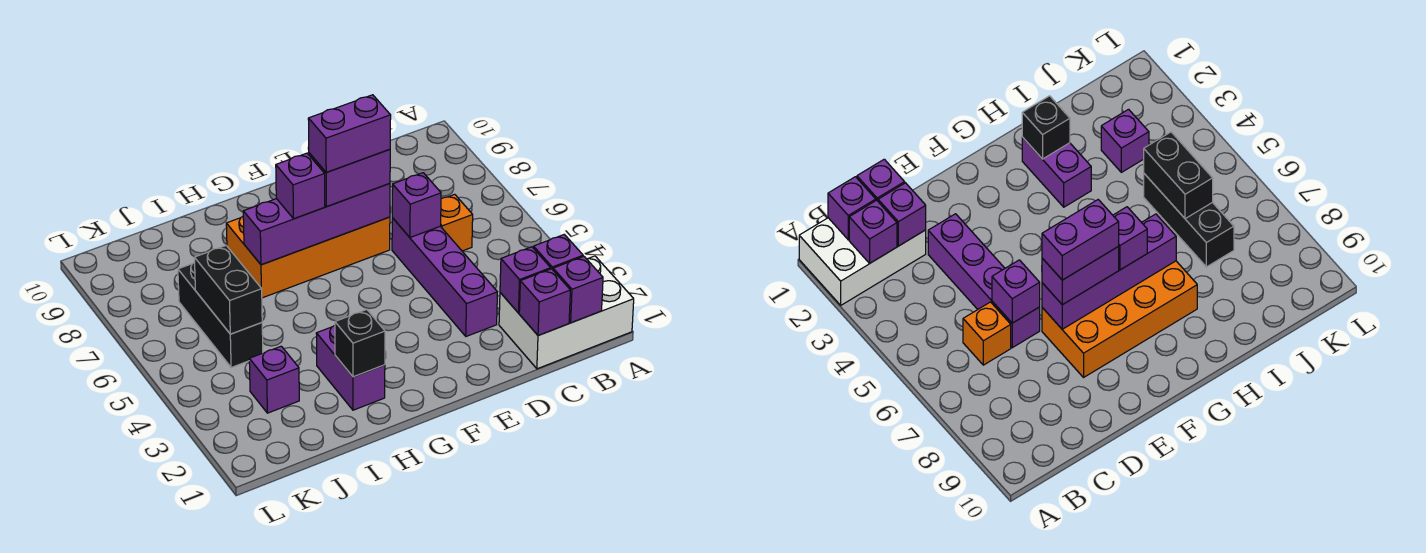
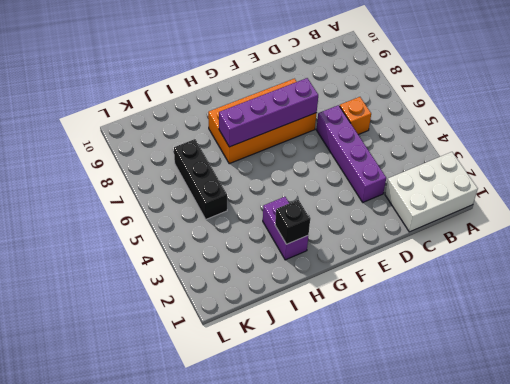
none -> purple 1x1 brick [249,346,299,413]
none -> purple 1x1 brick [553,257,603,323]
none -> purple 1x1 brick [533,235,583,270]

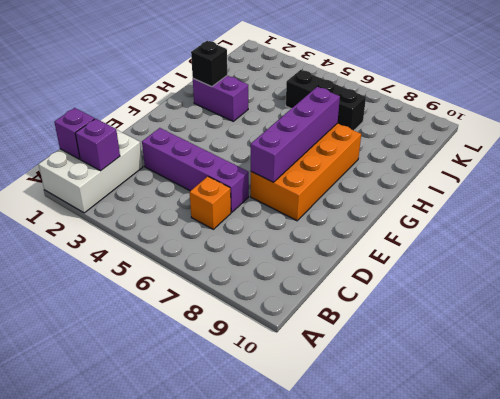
none -> purple 1x1 brick [249,346,299,413]
none -> purple 1x1 brick [519,269,570,336]
none -> purple 1x1 brick [500,247,551,313]

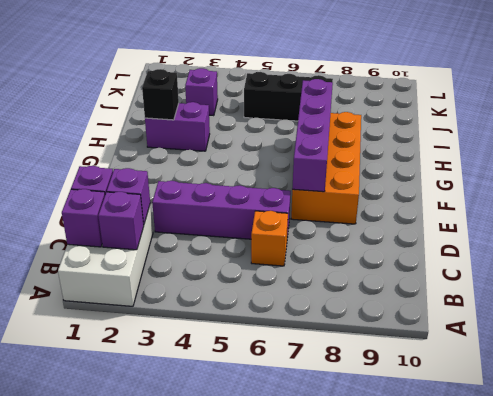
none -> purple 1x1 brick [392,173,441,237]
none -> black 1x2 brick [194,246,262,334]
none -> purple 1x2 brick [309,149,390,207]

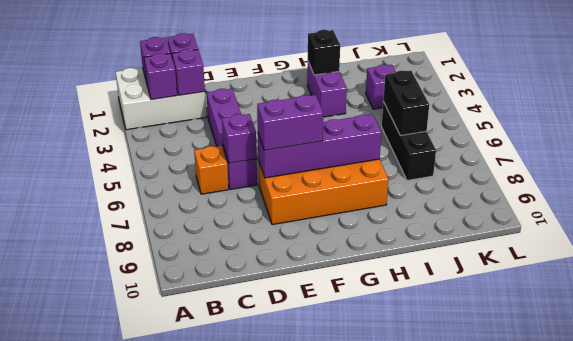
none -> purple 1x1 brick [276,153,325,219]
none -> purple 1x2 brick [308,95,391,172]

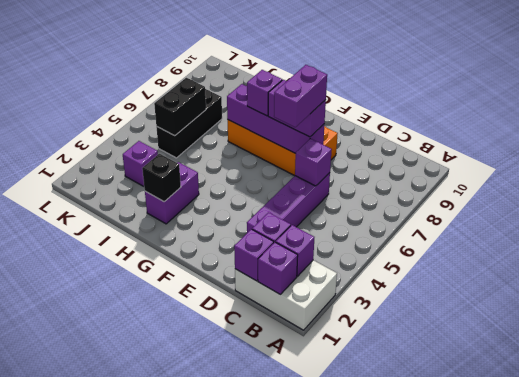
purple 1x2 brick [274,65,327,127] -> purple 1x2 brick turned to [308,95,391,172]
none -> orange 1x1 brick [441,194,473,251]

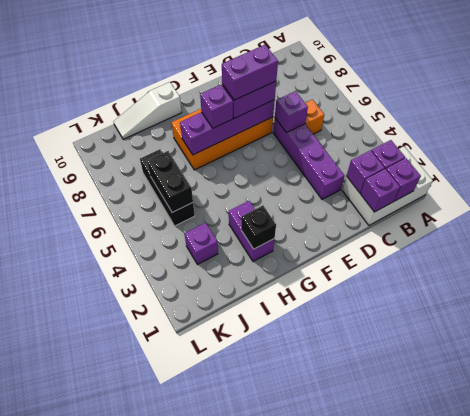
white 1x3 slope [113,82,182,139] -> none

